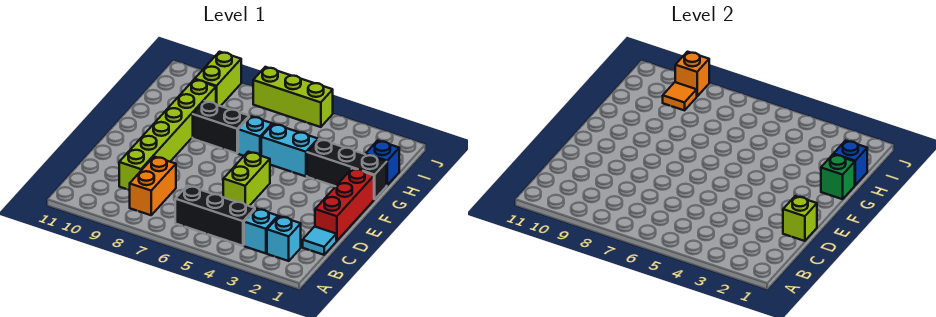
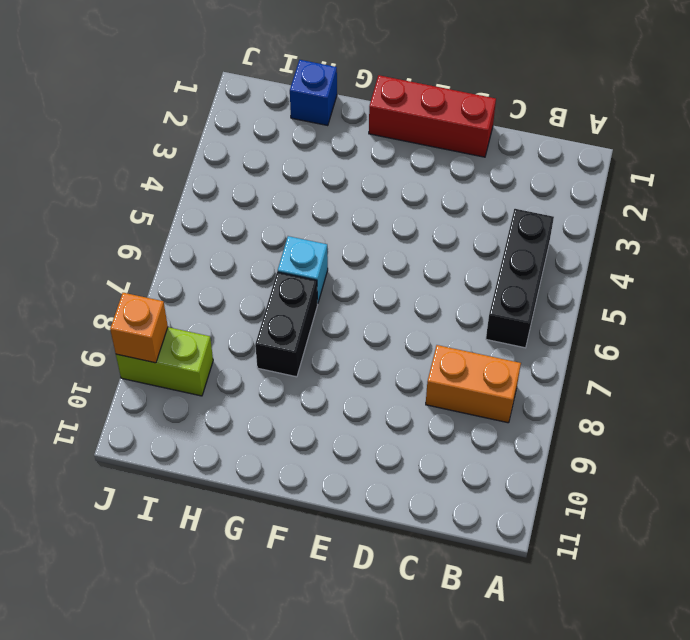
none -> cyan 1x1 brick [267,216,301,261]
none -> cyan 1x1 brick [244,209,278,253]
none -> cyan 1x1 tile [303,227,336,255]

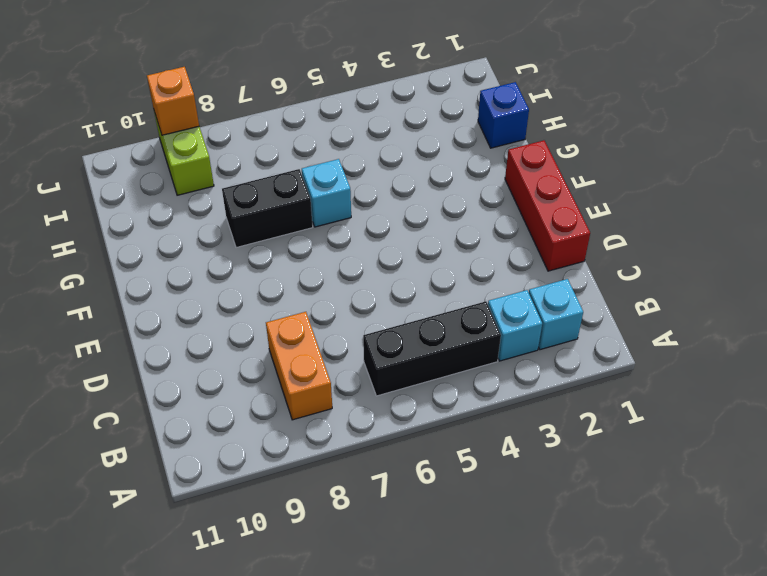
none -> cyan 1x1 tile [303,227,336,255]
none -> lime 1x6 brick [119,79,216,190]
none -> lime 1x2 brick [223,152,270,206]

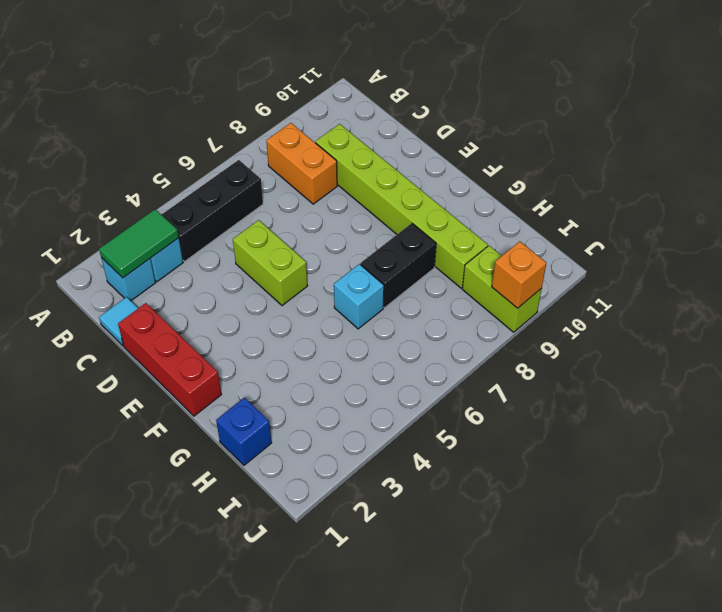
green 1x2 tile [99,209,179,278] -> none
none -> black 1x3 brick [307,139,387,199]
none -> cyan 1x2 brick [261,124,318,176]
none -> lime 1x3 brick [253,67,333,127]

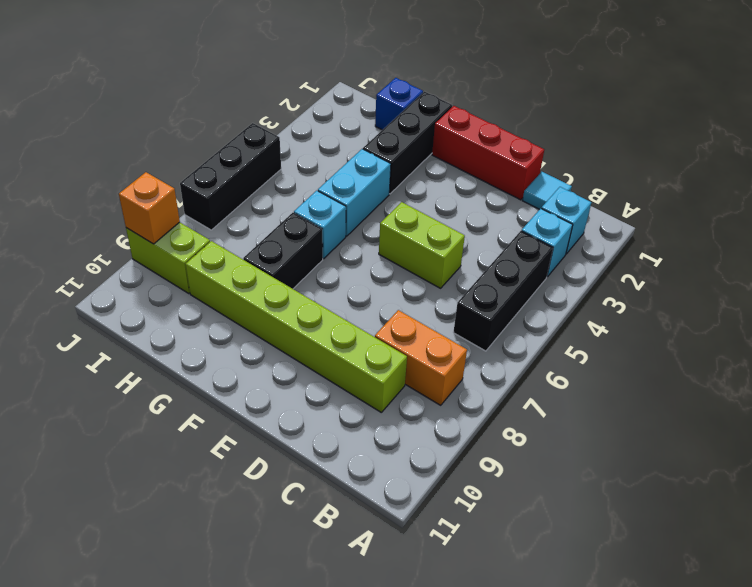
black 1x3 brick [180,123,281,230] -> lime 1x3 brick [253,67,333,127]
none -> lime 1x1 brick [783,196,817,241]
none -> green 1x1 brick [821,154,855,199]
none -> blue 1x1 brick [834,140,867,185]

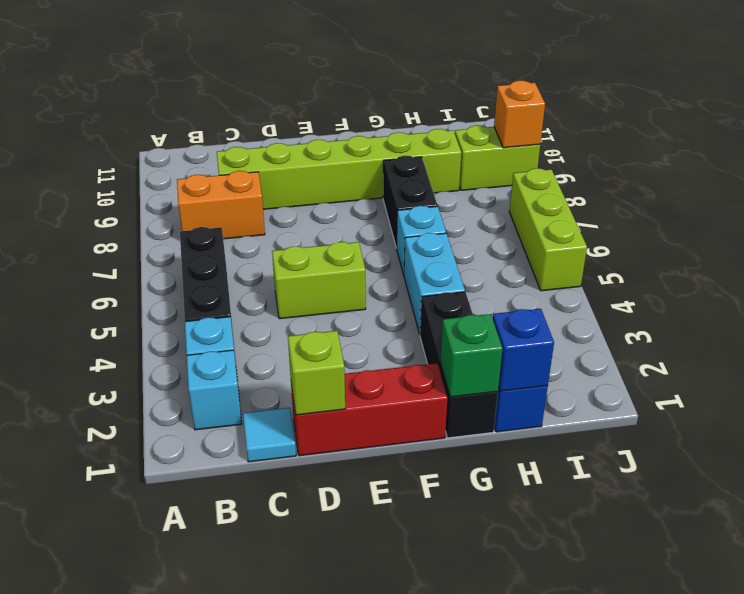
none -> orange 1x1 tile [663,82,697,110]

